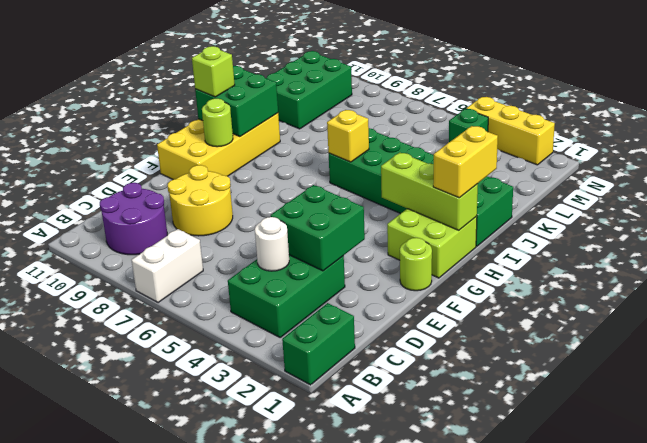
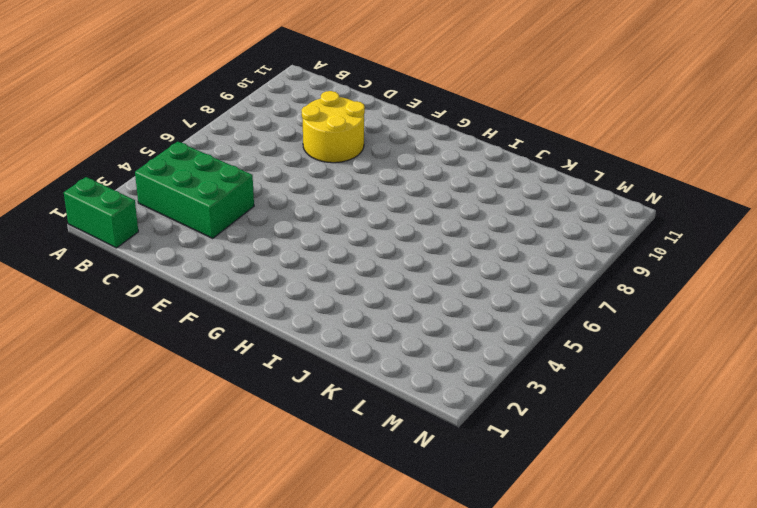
none -> white 1x2 brick [132,229,203,303]
none -> purple 2x2 round brick [100,183,167,255]
none -> lime 1x1 round brick [400,238,432,291]

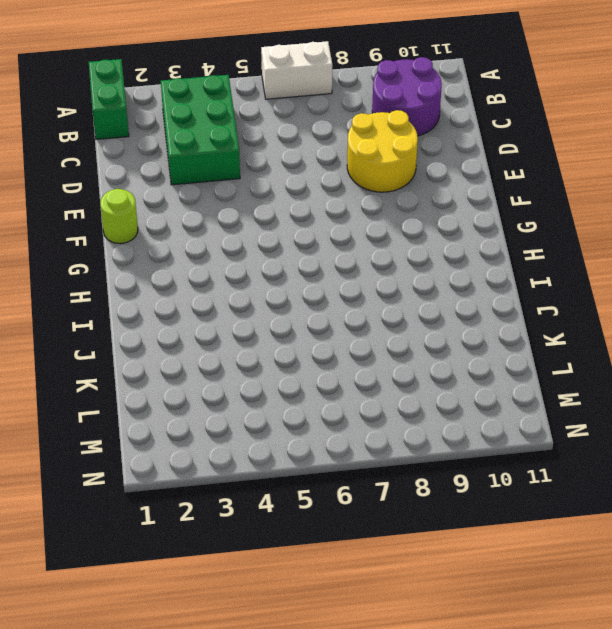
white 1x2 brick [261,41,332,99] -> white 1x2 brick turned to [132,229,203,303]
none -> yellow 2x4 brick [157,113,280,180]
none -> lime 2x2 brick [387,209,477,278]
none -> green 2x6 brick [329,128,513,246]

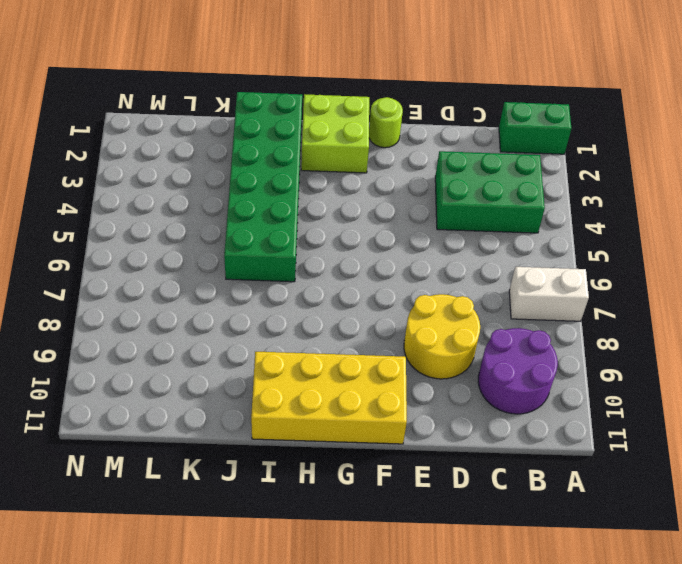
none -> green 2x3 brick [266,51,352,129]
none -> green 1x1 brick [449,109,488,142]
none -> yellow 1x3 brick [466,97,555,165]

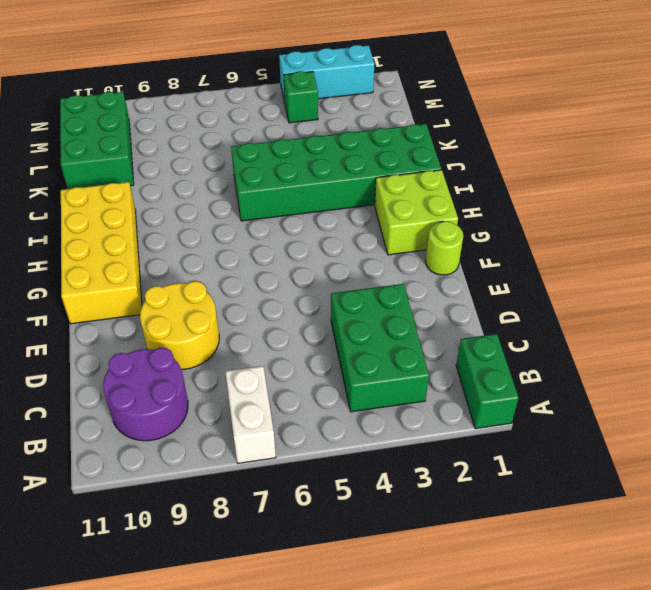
cyan 1x3 brick [279,45,374,102] -> yellow 1x3 brick [466,97,555,165]
none -> white 1x1 round brick [255,217,289,271]
none -> green 2x2 brick [271,185,365,271]
none -> lime 1x1 round brick [202,98,233,147]

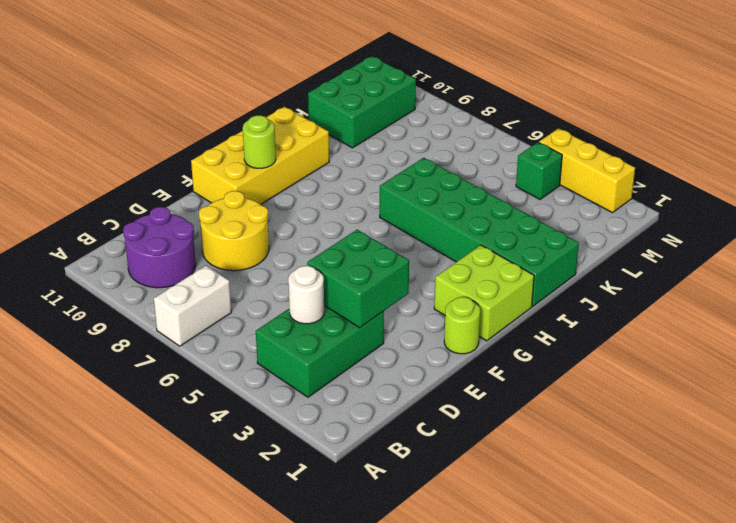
none -> green 1x2 brick [282,303,355,385]
none -> lime 1x3 brick [381,152,478,230]
none -> green 2x2 brick [195,66,278,137]

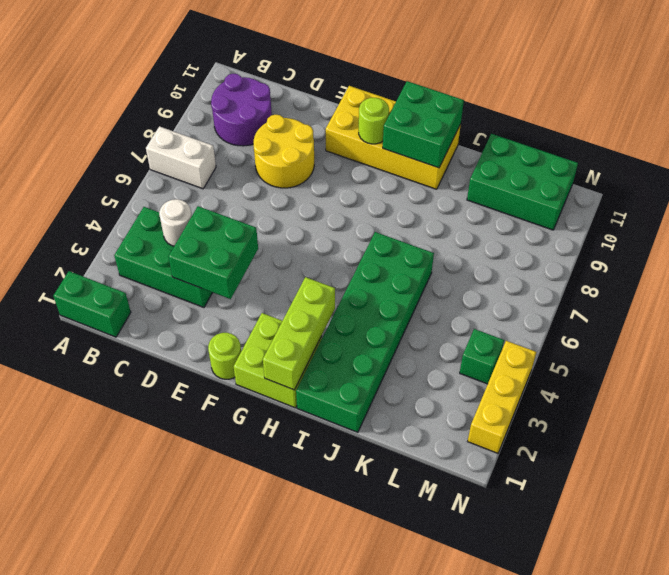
none -> yellow 1x1 brick [327,110,369,162]
none -> yellow 1x2 brick [433,126,498,198]
none -> lime 1x1 brick [192,46,235,97]

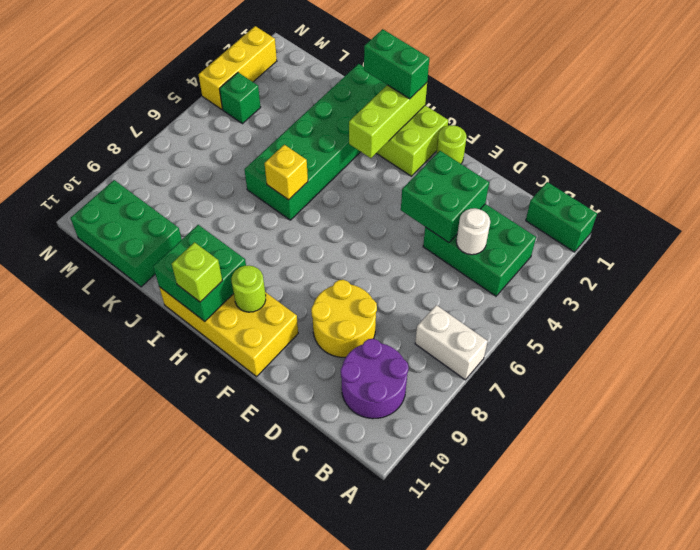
green 1x2 brick [364,29,429,99] -> yellow 1x2 brick [433,126,498,198]

